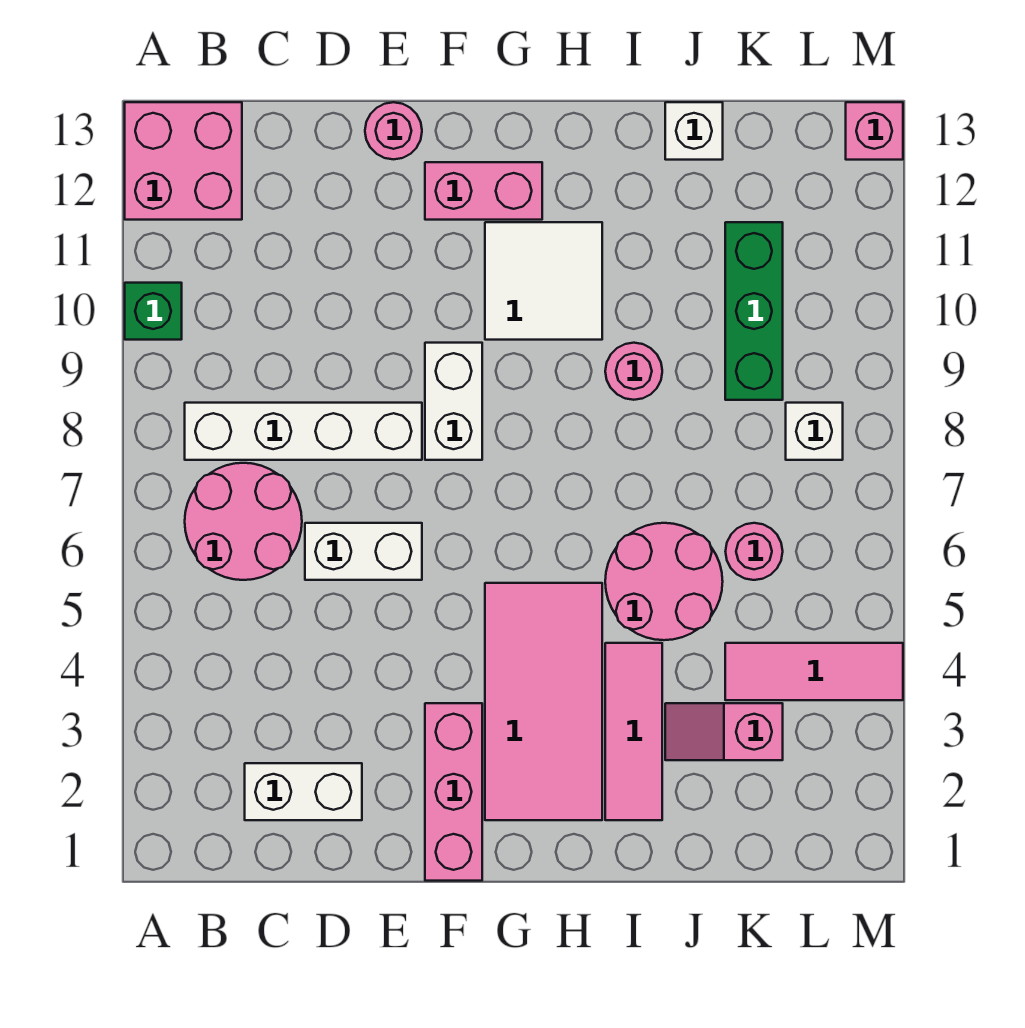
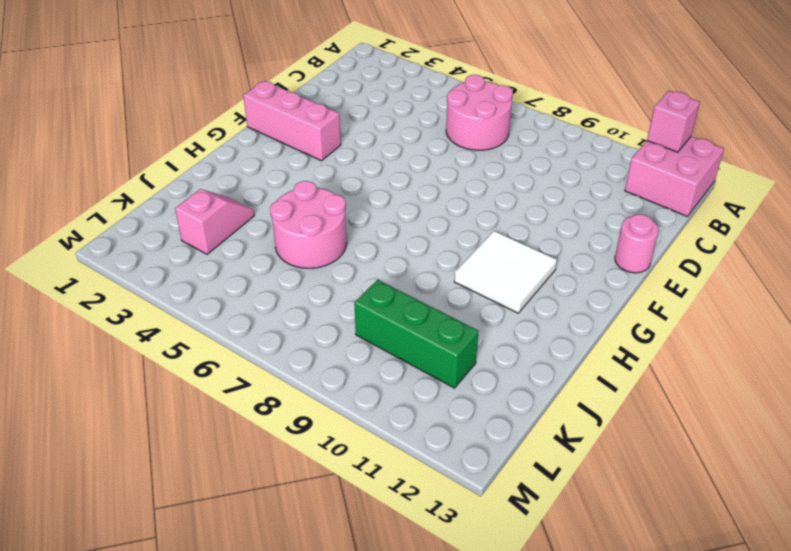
pink 1x1 brick [647,91,700,152] -> pink 1x1 brick moved to [846,102,903,160]
none -> green 1x1 brick [125,283,182,340]
none -> white 1x4 brick [185,403,422,460]
none -> white 1x2 brick [245,763,362,820]

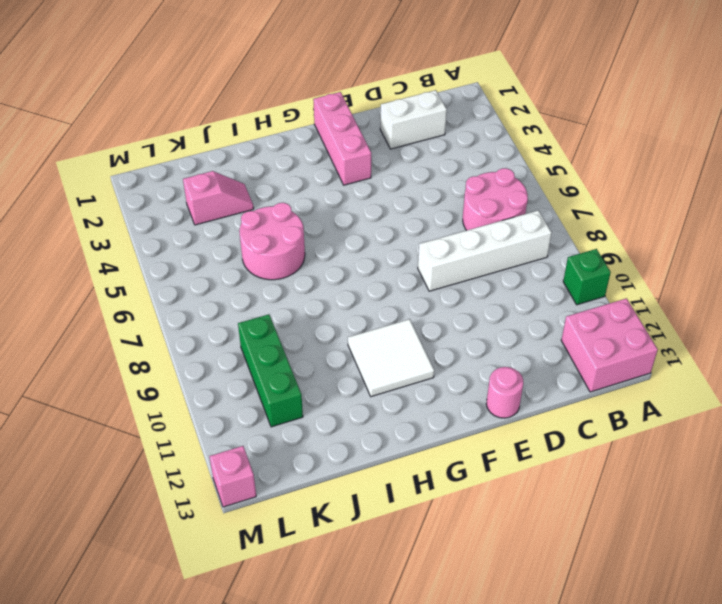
none -> white 1x2 brick [305,523,422,580]
none -> white 1x2 brick [425,343,482,460]
none -> pink 1x2 brick [425,162,542,220]

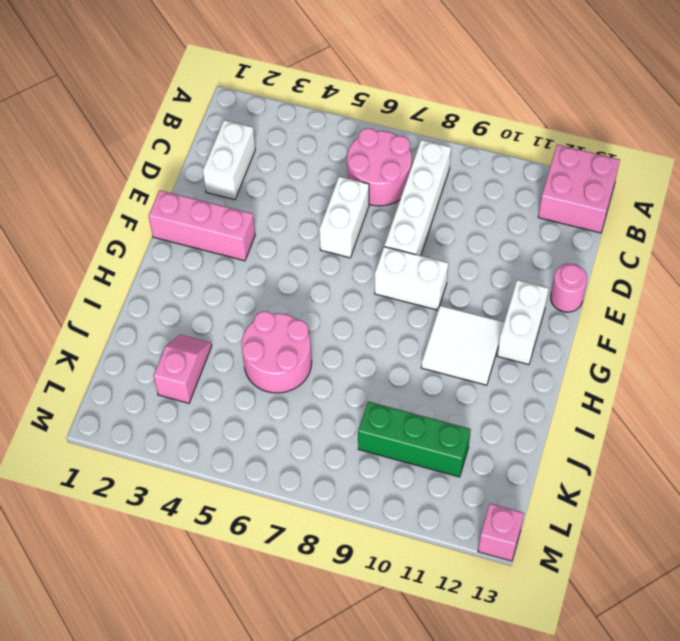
white 1x2 brick [497,280,549,365] -> pink 1x2 brick [425,162,542,220]
none -> green 1x1 brick [125,283,182,340]
none -> pink 2x4 tile [485,583,602,820]
none -> pink 1x3 tile [605,643,662,820]

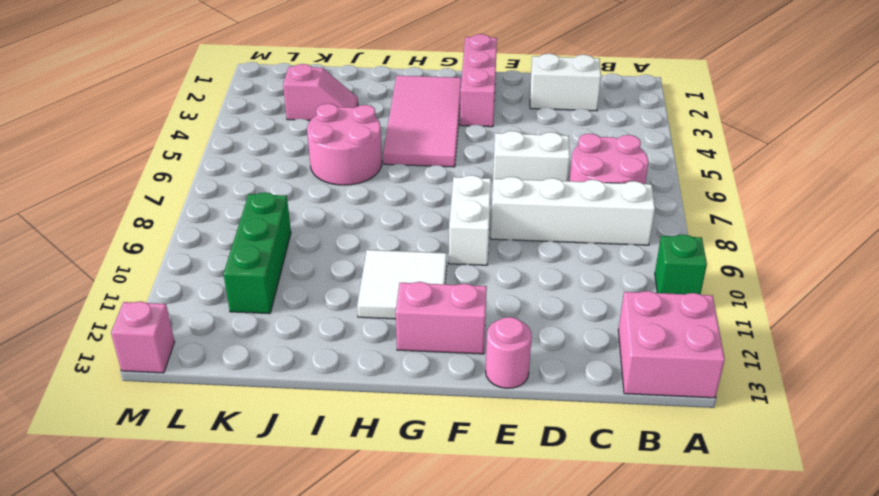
none -> pink 1x3 tile [605,643,662,820]
none -> pink 1x1 round brick [605,343,662,400]
none -> white 1x1 brick [665,102,723,160]

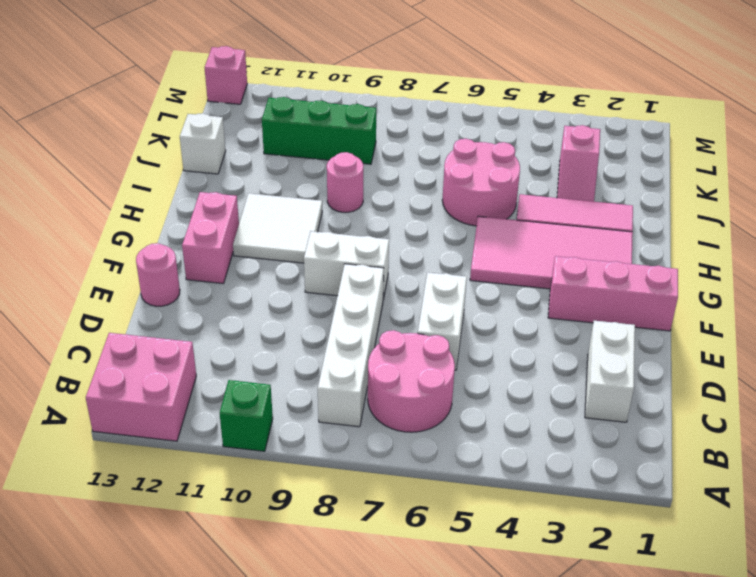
none -> pink 1x3 tile [725,643,903,700]
none -> pink 1x1 round brick [726,523,783,580]
none -> white 1x1 brick [786,403,843,460]

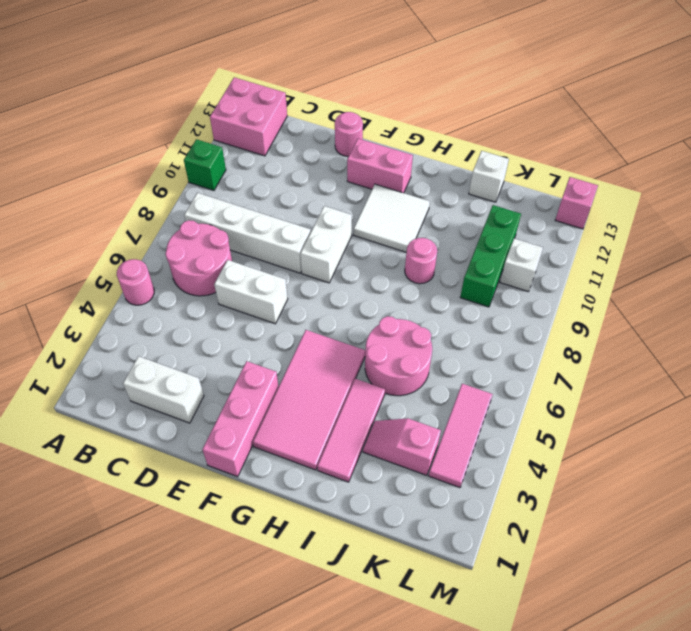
pink 1x1 round brick [117,259,154,305] -> pink 1x1 round brick moved to [726,523,783,580]
pink 1x3 tile [429,384,493,488] -> pink 1x3 tile turned to [725,643,903,700]
white 1x1 brick [500,238,543,292] -> white 1x1 brick moved to [786,403,843,460]

